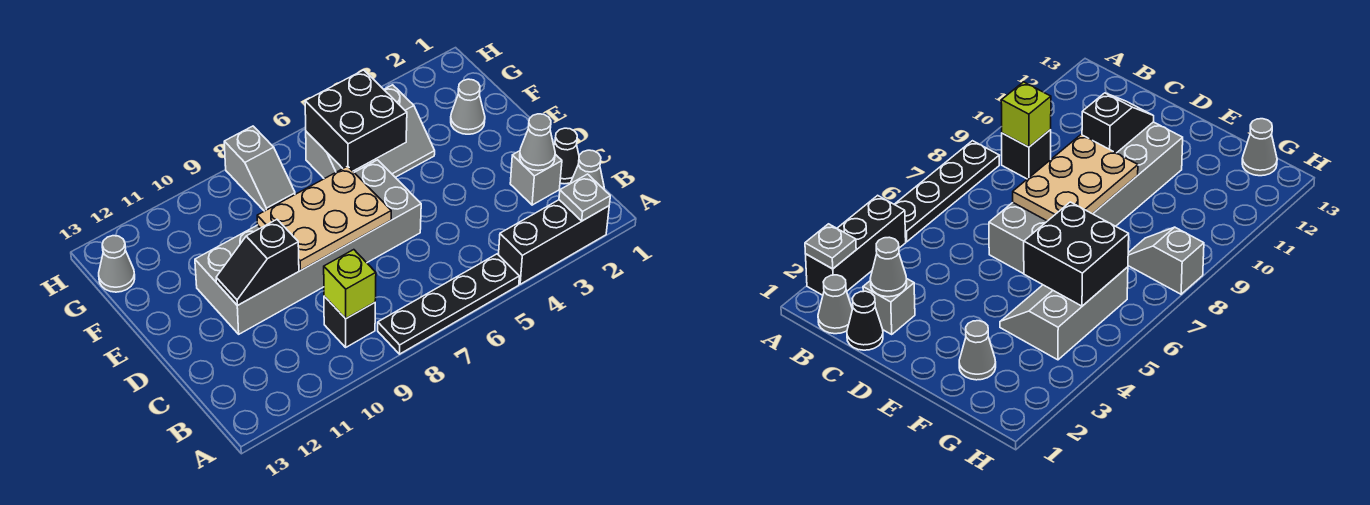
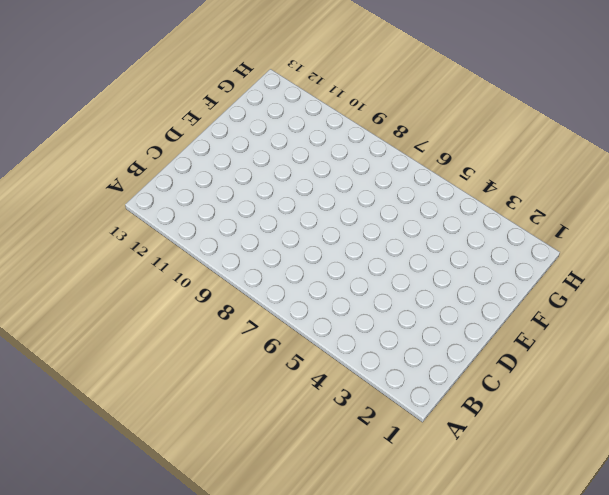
none -> black 1x3 brick [499,200,609,284]
none -> black 1x4 plate [378,254,519,354]
none -> grey 1x1 cone [570,150,604,189]

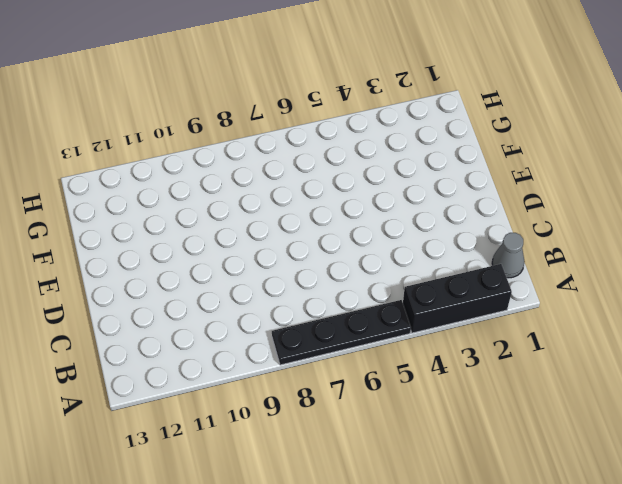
none -> black 1x1 brick [324,296,375,347]
none -> black 1x1 cone [554,128,579,184]
none -> grey 1x1 brick [510,151,562,205]

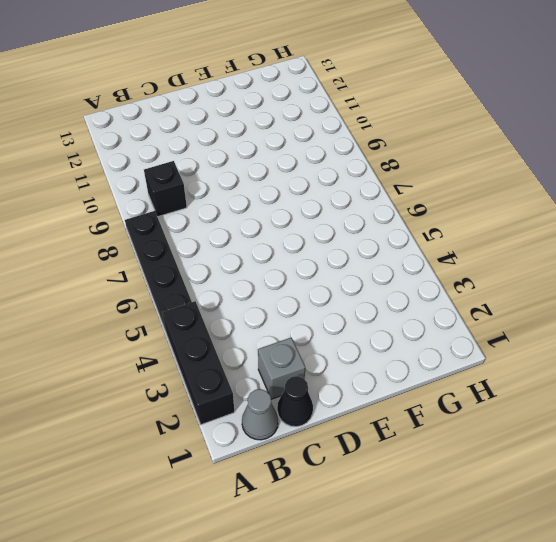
none -> grey 2x6 brick [195,160,421,334]
none -> grey 1x1 cone [451,79,485,134]
none -> grey 2x3 slope [306,85,435,179]

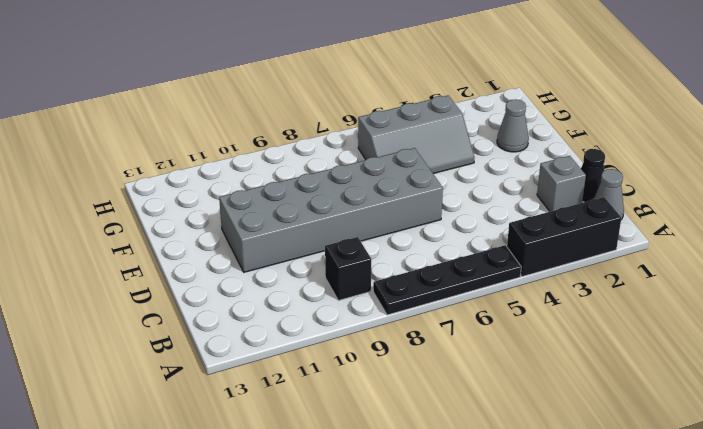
none -> grey 1x2 slope [224,126,295,211]
none -> grey 1x1 cone [99,236,135,292]
none -> grey 1x1 plate [559,174,610,221]

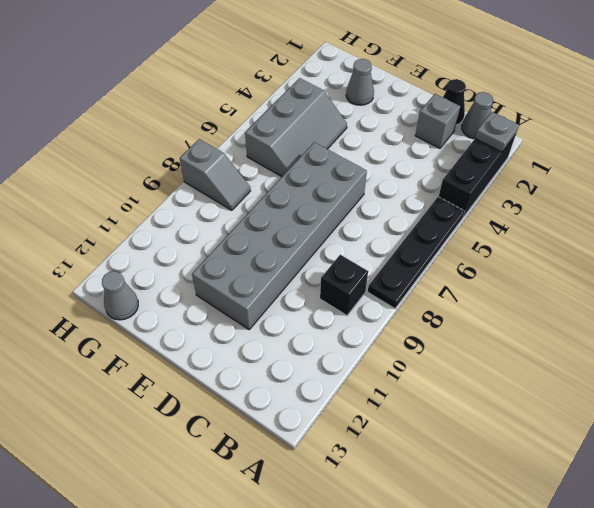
none -> lime 1x1 brick [324,250,376,319]
none -> grey 1x1 cone [520,114,555,170]
none -> tan 2x3 plate [257,166,391,271]

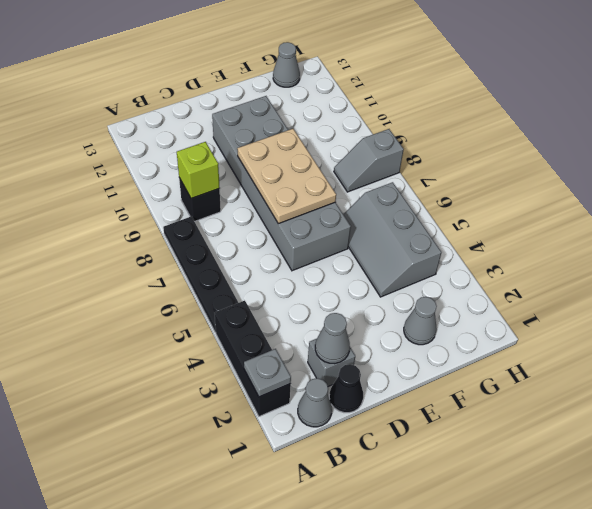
none -> black 1x2 slope [216,220,299,306]
none -> black 2x2 brick [305,70,407,171]

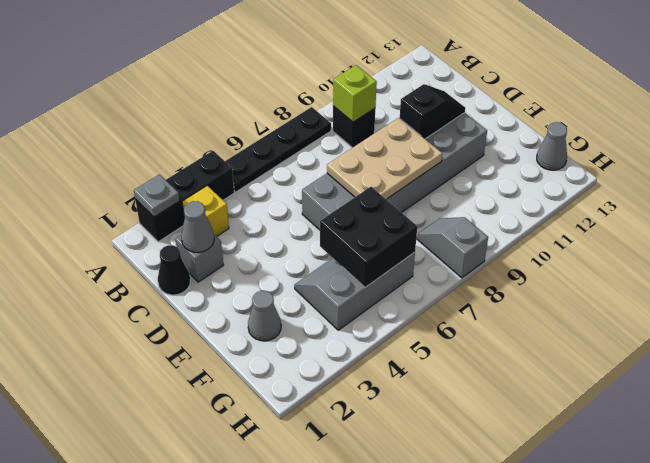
yellow 1x1 brick [182,186,229,237] -> none
none -> grey 1x1 cone [570,150,604,189]

